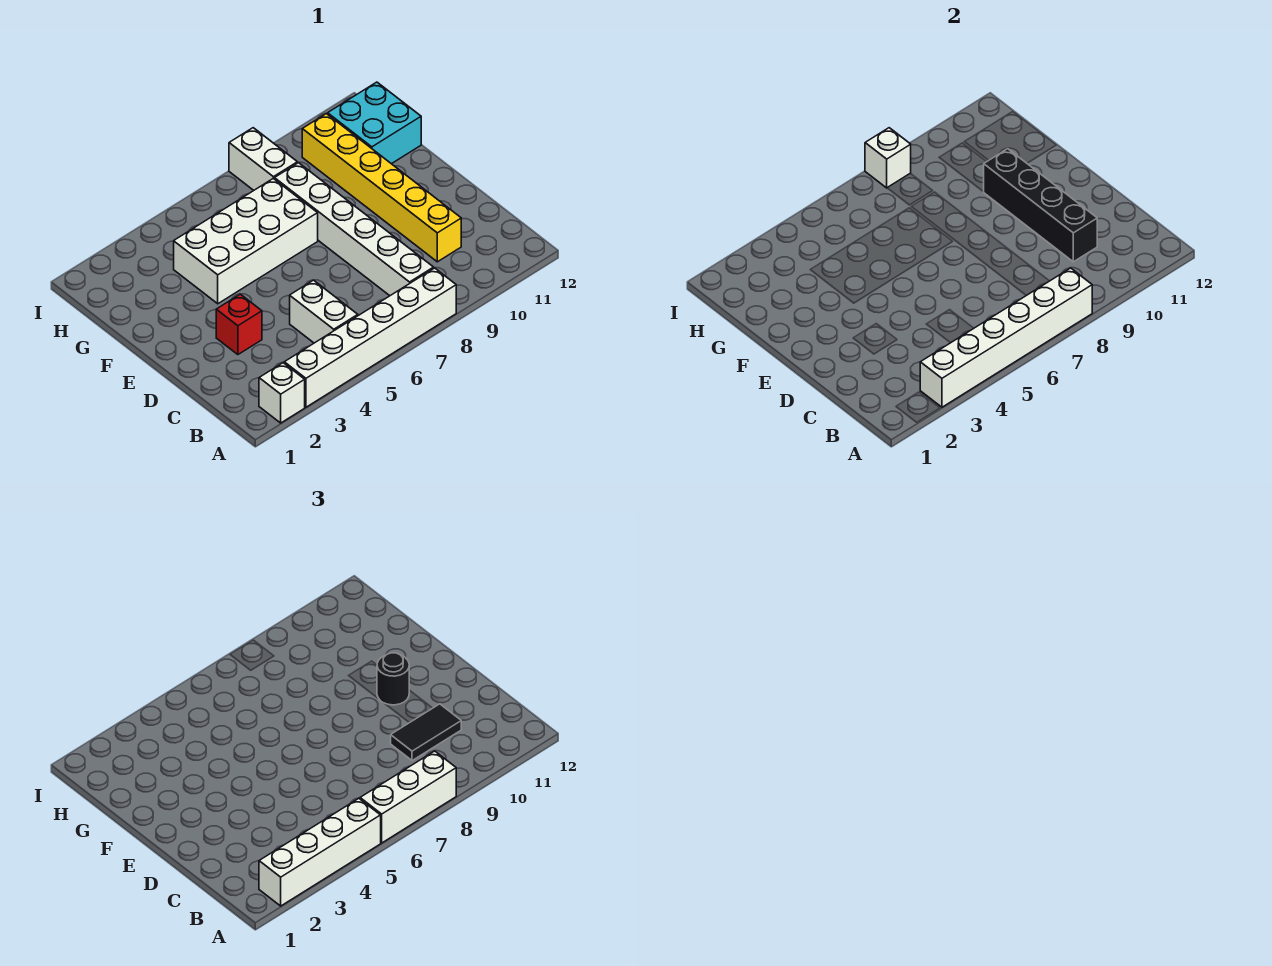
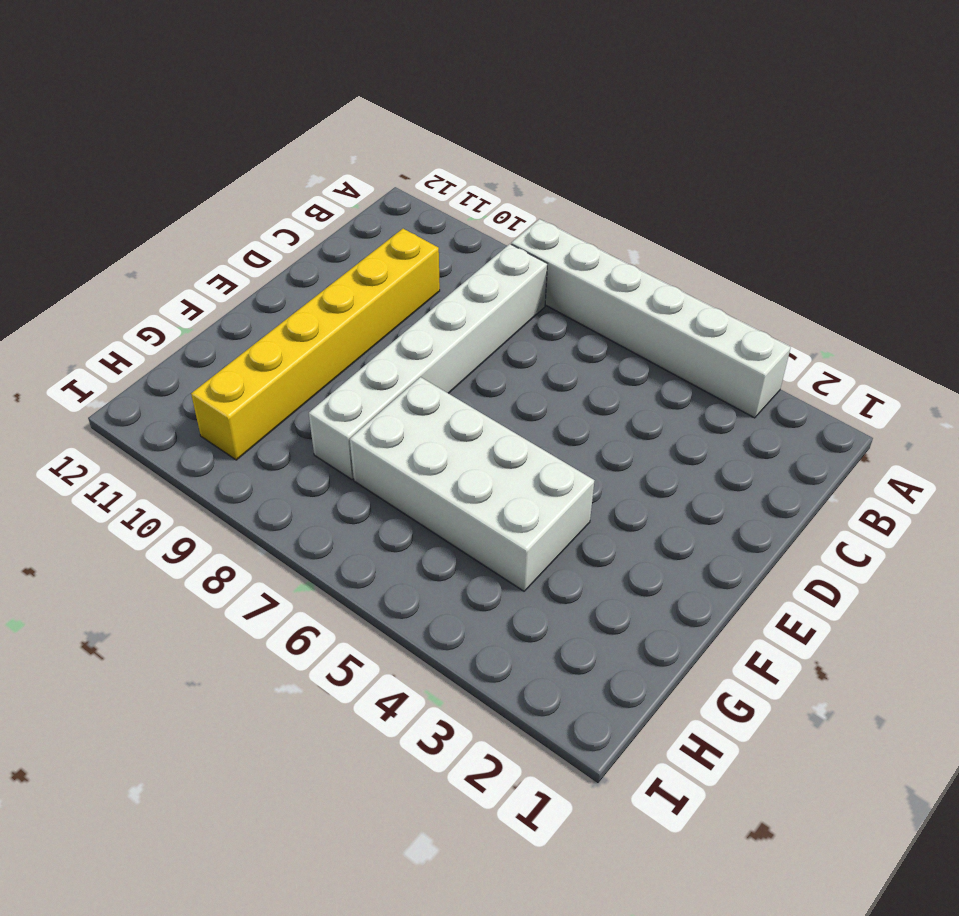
none -> white 1x1 brick [259,363,305,423]
none -> white 1x2 brick [290,280,358,343]
none -> red 1x1 brick [216,294,262,355]

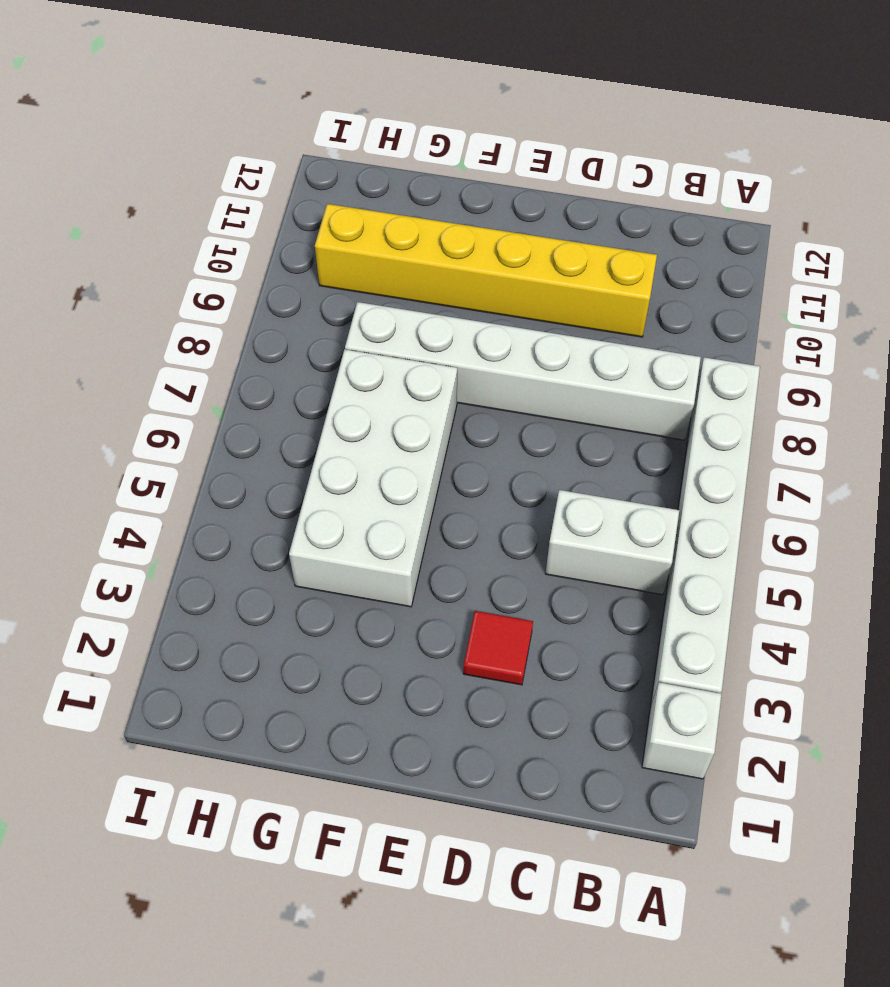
red 1x1 tile [463,611,533,685] -> red 1x1 brick [216,294,262,355]
none -> cyan 2x2 brick [328,82,421,164]
none -> white 1x2 brick [229,128,297,190]
none -> white 1x6 brick [920,268,1092,407]

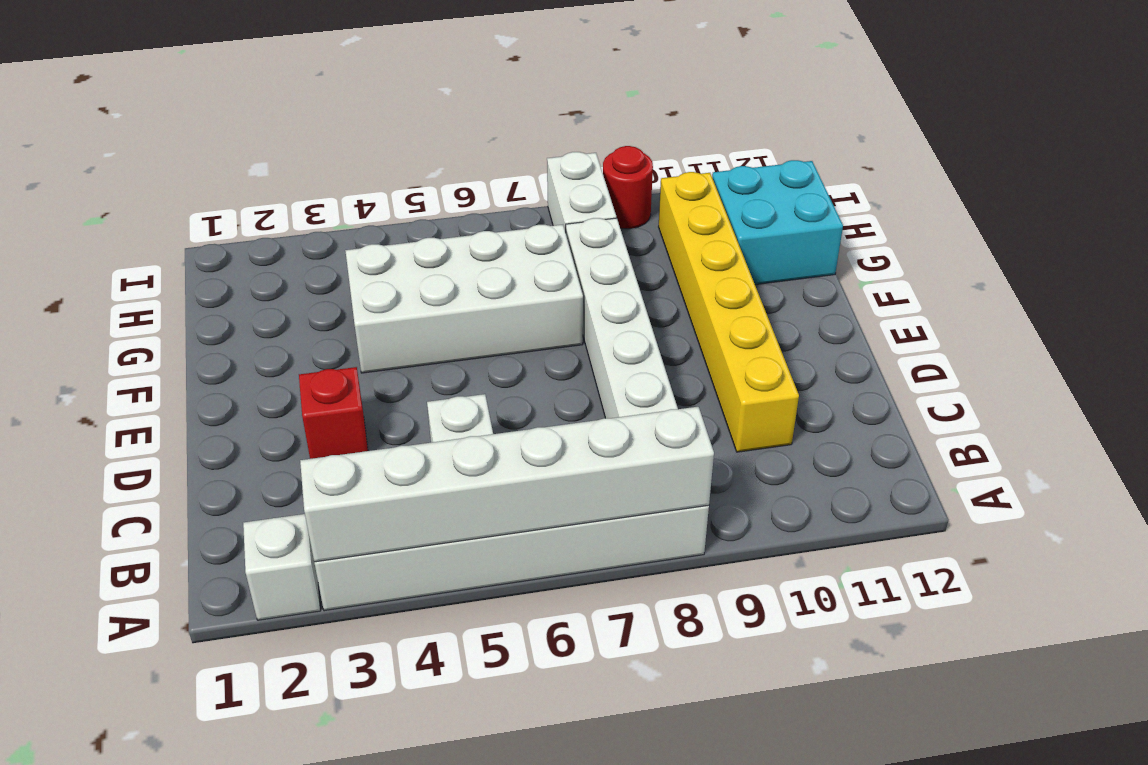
red 1x1 round brick [603,146,653,229] -> none
none -> black 1x4 brick [984,149,1097,262]
none -> white 1x1 brick [865,128,911,188]
none -> white 1x4 brick [259,799,381,906]

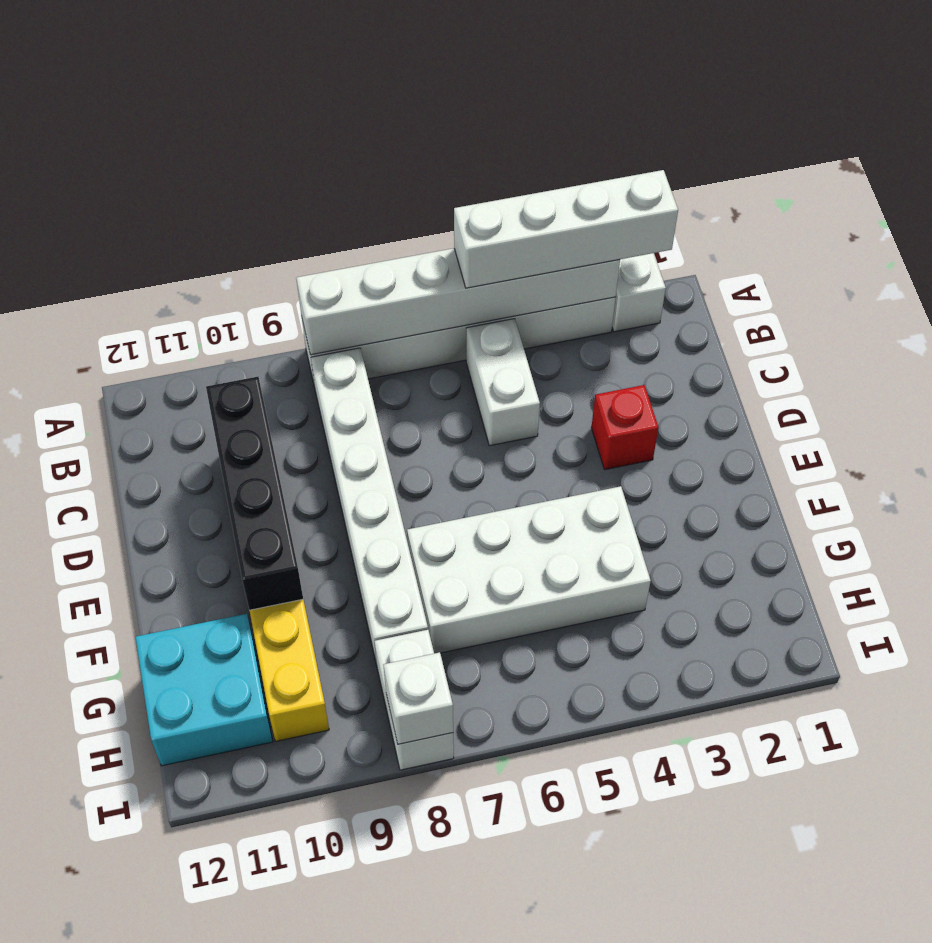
none -> white 1x3 brick [360,751,456,843]
none -> black 1x2 tile [391,704,461,761]
none -> black 1x1 round brick [377,653,409,705]

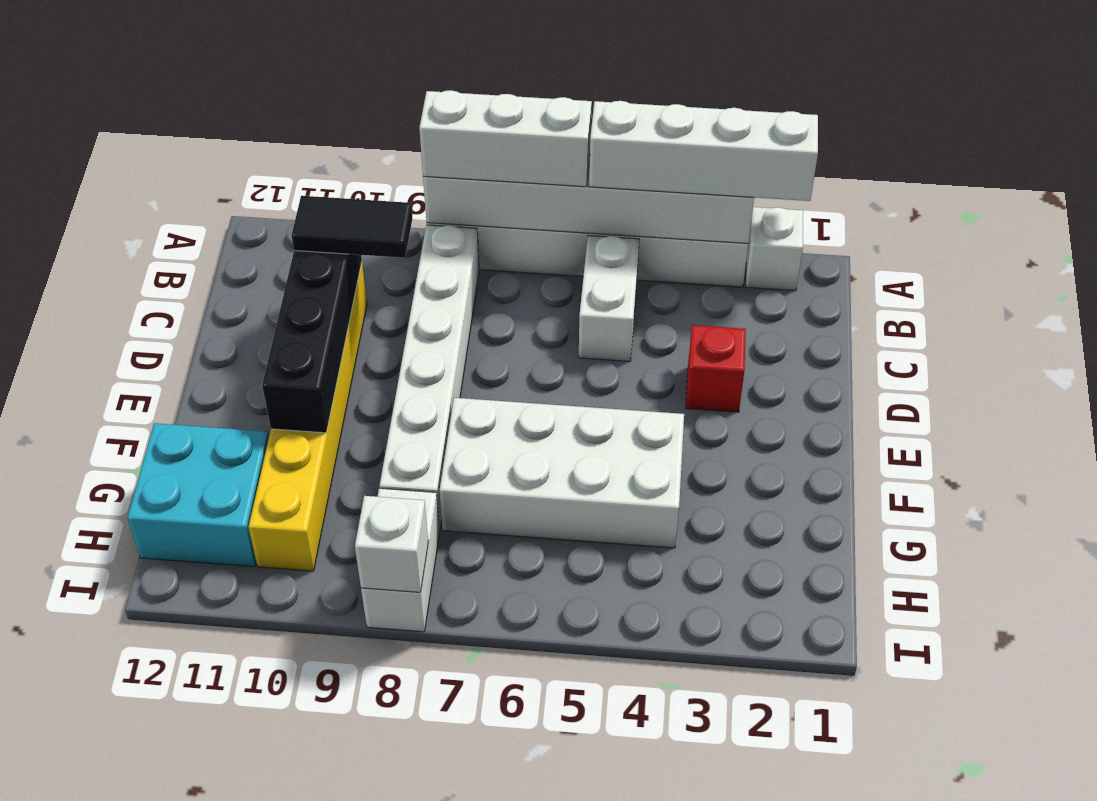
none -> black 1x1 round brick [377,653,409,705]

